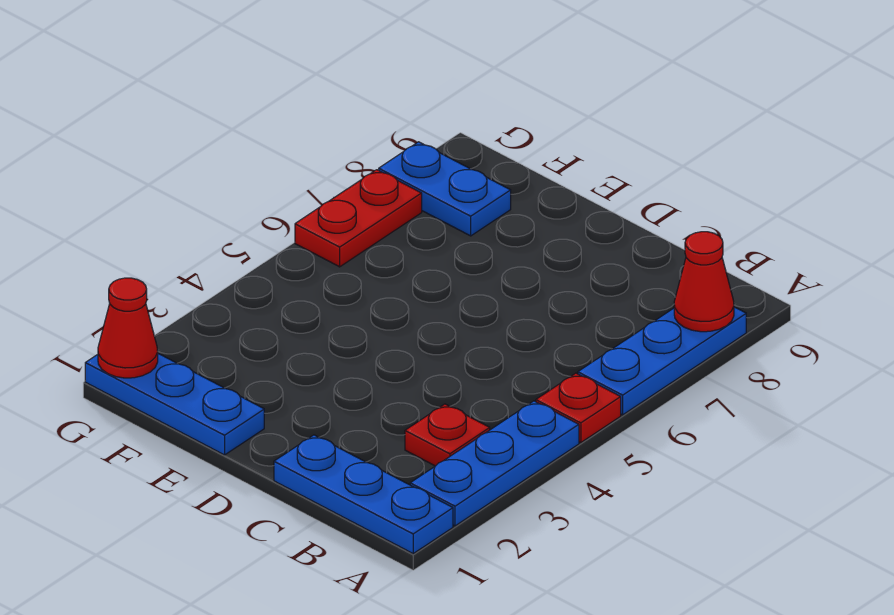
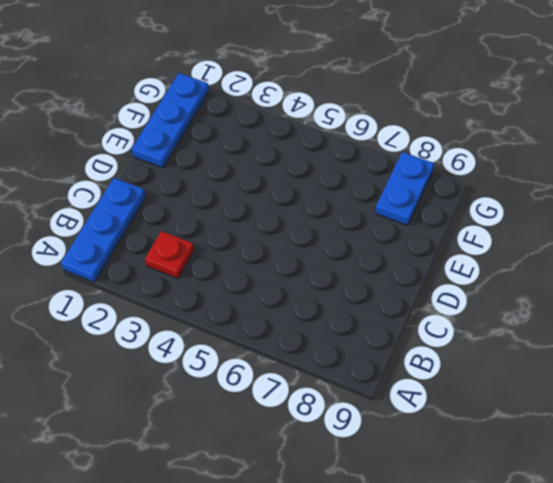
none -> blue 1x3 plate [410,401,579,526]
none -> red 1x1 plate [536,373,621,443]

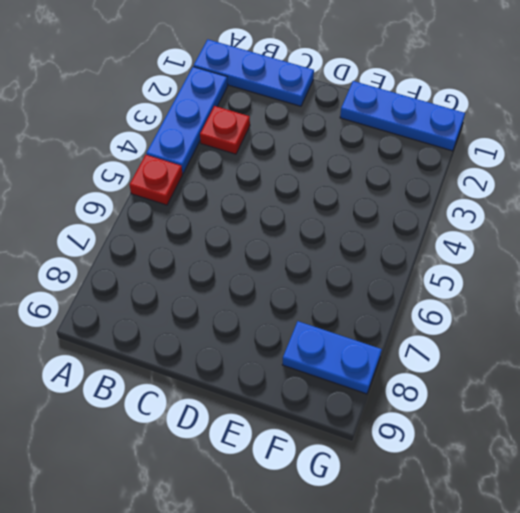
none -> blue 1x3 plate [578,307,746,415]
none -> red 1x2 plate [295,170,422,267]

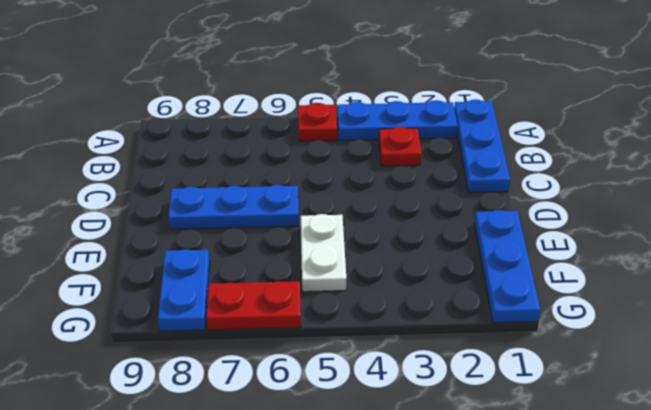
blue 1x3 plate [168,185,299,229] -> blue 1x3 plate moved to [578,307,746,415]
white 1x2 plate [301,214,346,292] -> none
none -> red 1x1 cone [674,232,734,332]
none -> red 1x1 cone [98,278,158,378]

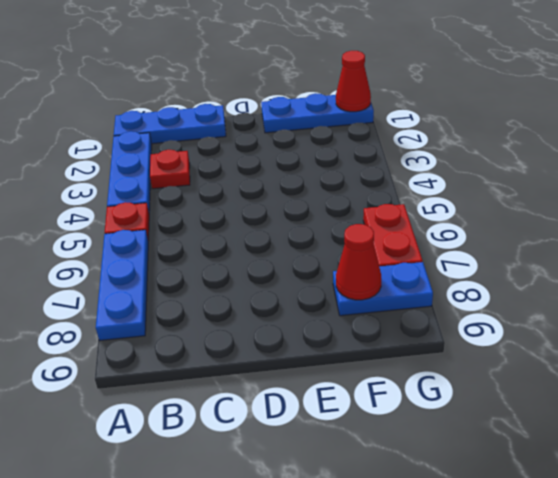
red 1x1 cone [336,224,381,300] -> red 1x1 cone moved to [674,232,734,332]

